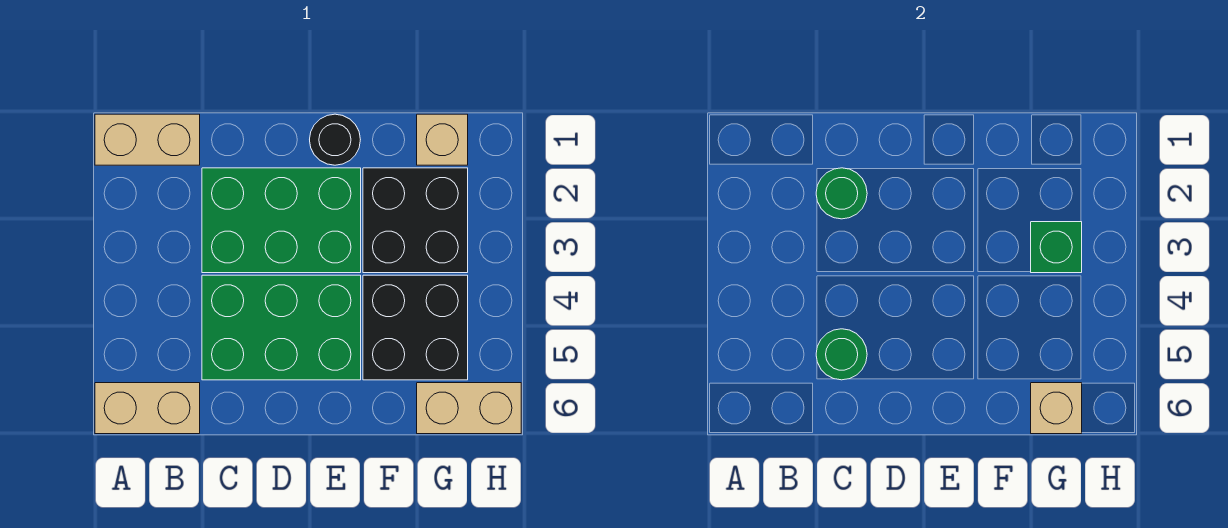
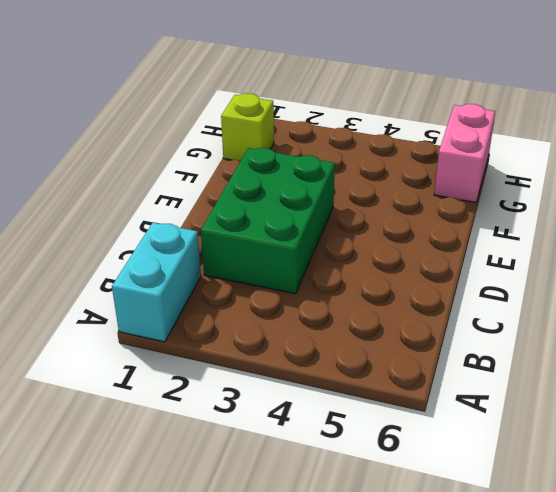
cyan 1x2 brick [112,223,201,342] -> tan 1x2 brick [95,114,200,165]
lime 1x1 brick [221,93,274,161] -> tan 1x1 brick [417,114,468,165]
pink 1x2 brick [434,104,495,202] -> tan 1x2 brick [417,383,521,434]
none -> tan 1x2 brick [95,383,200,434]
none -> green 2x3 brick [202,275,361,380]
none -> black 1x1 round brick [310,114,360,165]

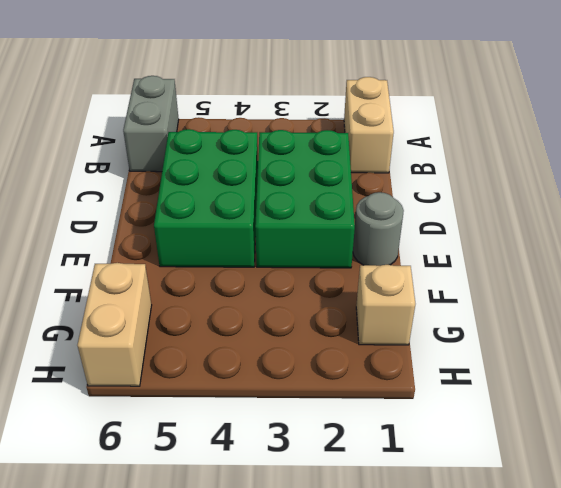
grey 1x2 brick [123,76,179,172] -> tan 1x2 brick [95,383,200,434]
grey 1x1 round brick [353,192,404,266] -> black 1x1 round brick [310,114,360,165]
none -> black 2x2 brick [363,168,468,273]
none -> black 2x2 brick [363,275,468,380]
none -> green 1x1 round brick [816,168,867,219]

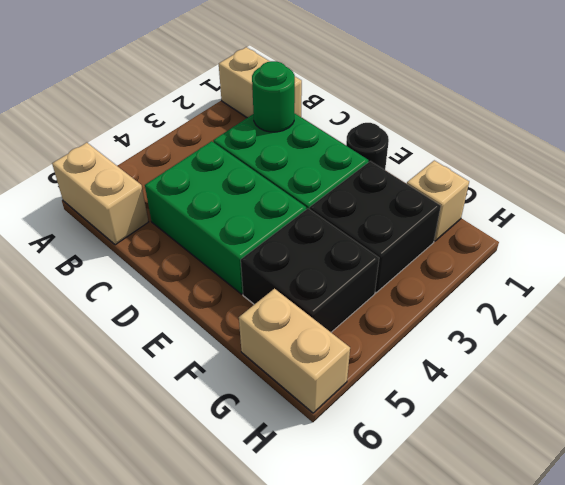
none -> green 1x1 round brick [816,329,867,380]
none -> green 1x1 brick [1031,222,1082,273]
none -> tan 1x1 brick [1031,383,1082,434]

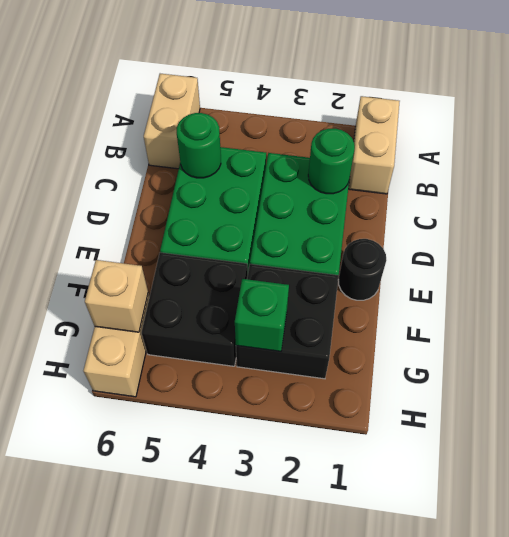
none -> tan 1x1 brick [417,114,468,165]

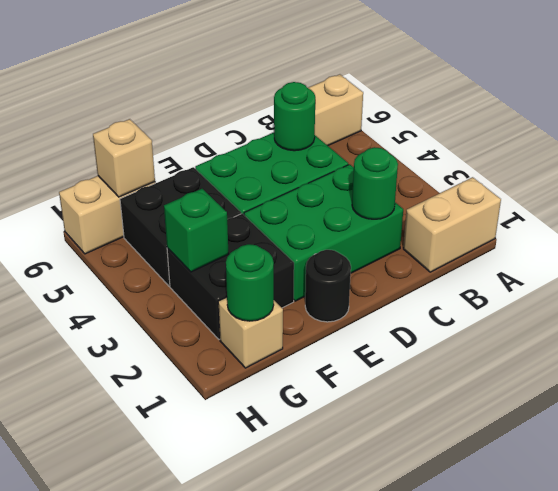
green 1x1 round brick [226,244,274,321] -> none

